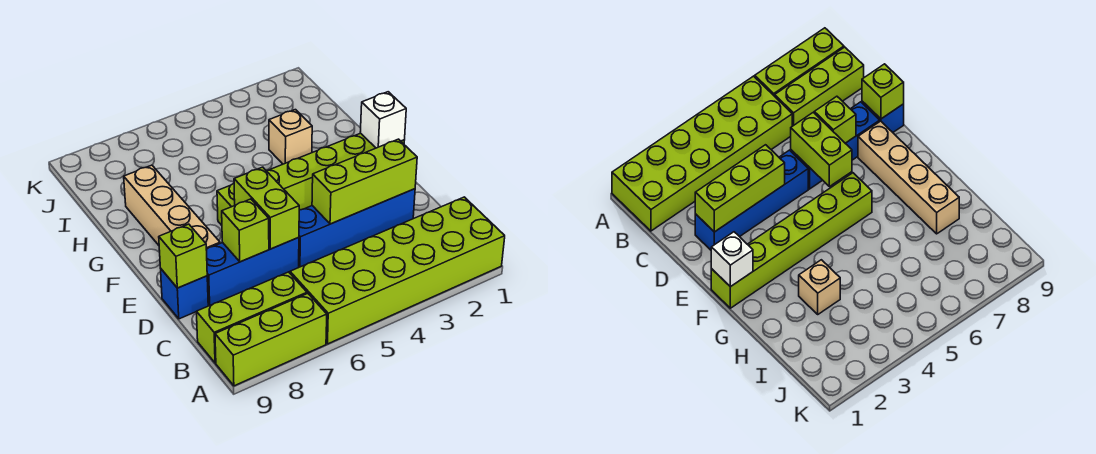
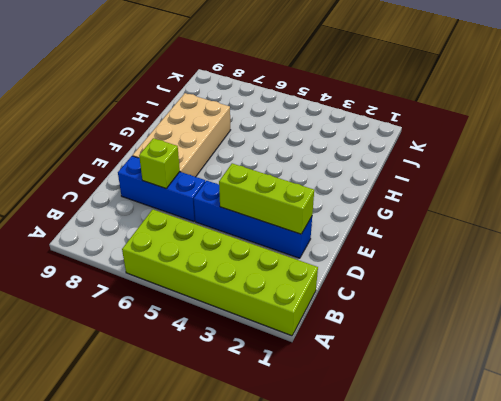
tan 2x4 brick [132,93,230,177] -> tan 1x4 brick [124,165,220,249]
none -> lime 1x3 brick [215,294,327,386]
none -> lime 1x3 brick [196,272,307,363]
none -> blue 1x1 brick [161,269,208,319]

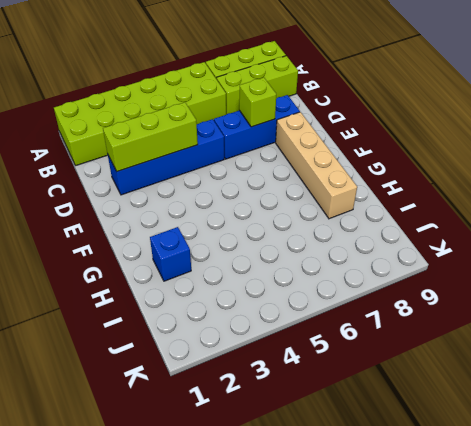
blue 1x1 brick [150,227,191,281] -> blue 1x1 brick moved to [161,269,208,319]
none -> lime 1x6 brick [217,133,404,225]
none -> tan 1x1 brick [269,110,312,164]
none -> lime 1x2 brick [234,167,299,249]

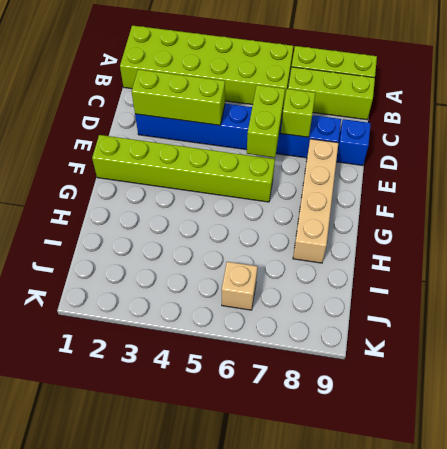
tan 1x1 brick [222,262,257,310] -> tan 1x1 brick moved to [269,110,312,164]
none -> lime 1x1 brick [159,224,207,288]
none -> white 1x1 brick [360,92,406,148]

